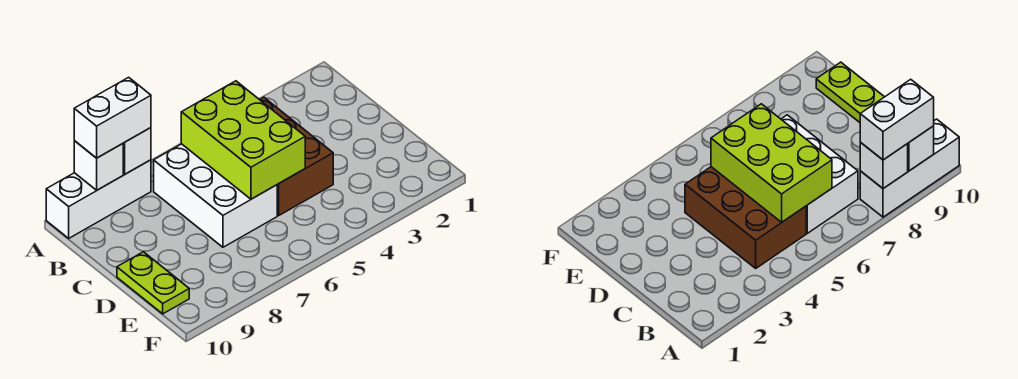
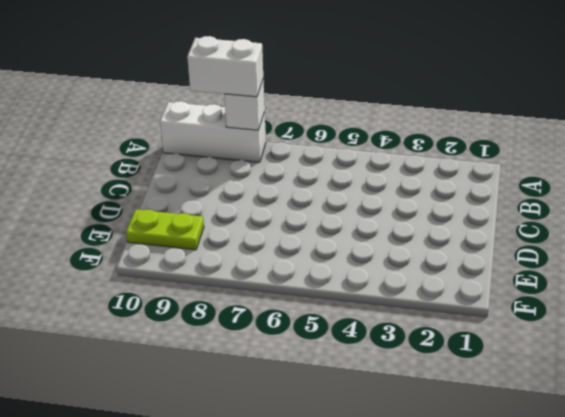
lime 1x2 plate [126,210,204,250] -> lime 1x2 plate turned to [117,252,189,314]
none -> brown 2x3 brick [260,97,333,215]
none -> white 2x3 brick [154,144,277,247]

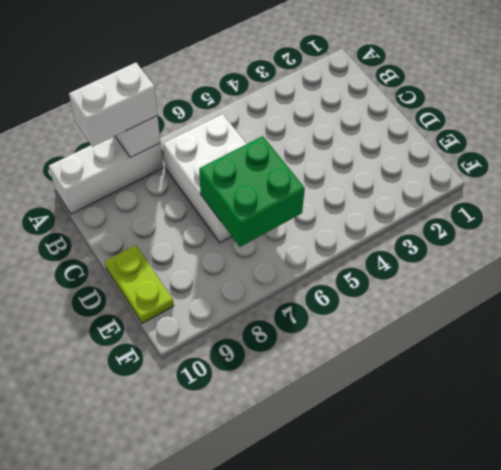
green 2x2 brick [199,136,305,247] -> lime 2x3 brick [181,81,305,199]
none -> brown 2x3 brick [260,97,333,215]
none -> white 1x1 brick [74,141,123,190]

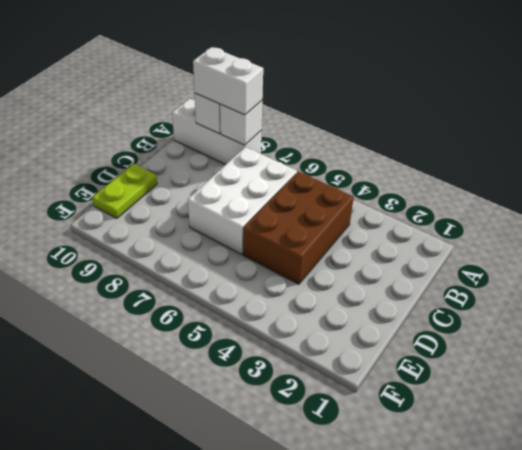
none -> lime 2x3 brick [181,81,305,199]

